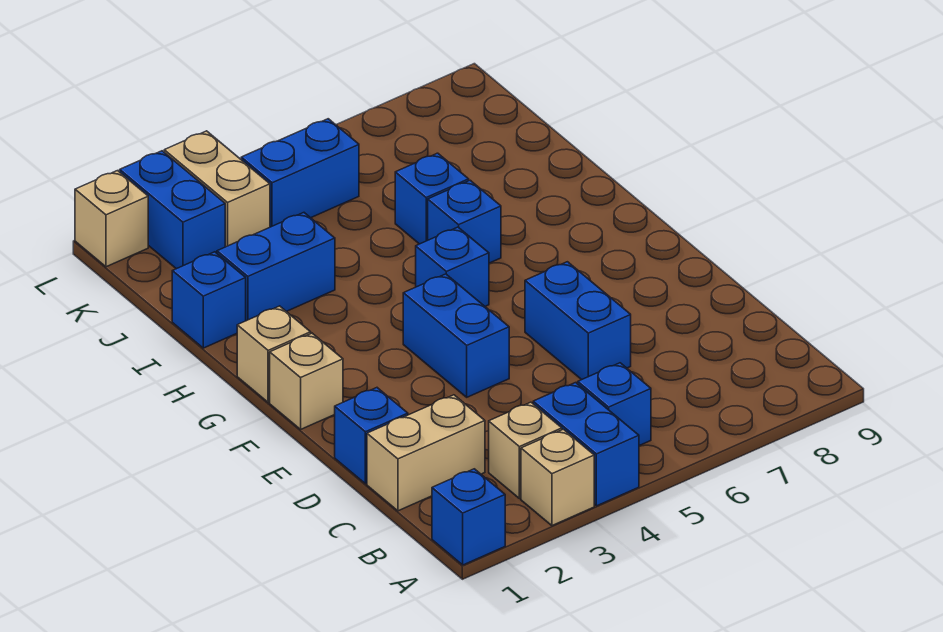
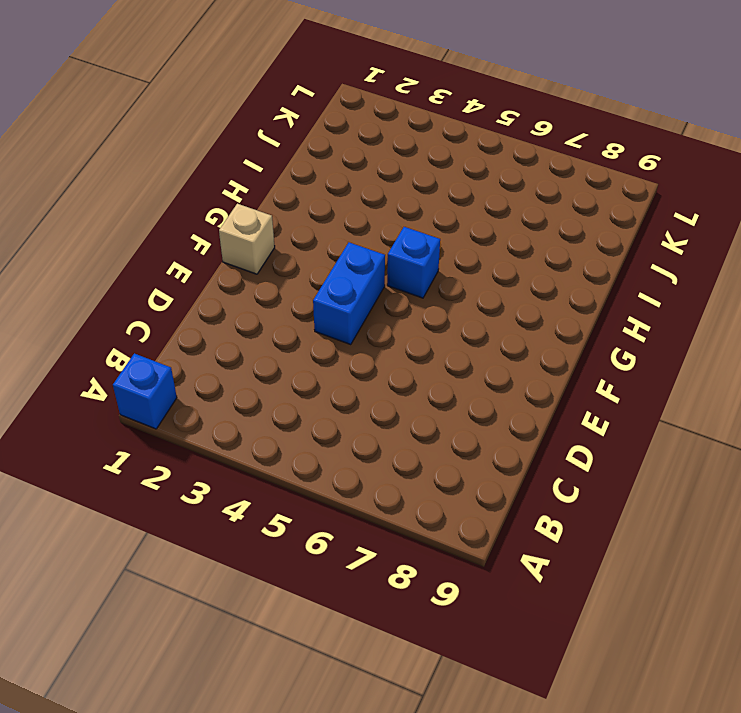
none -> tan 1x1 brick [521,429,594,526]
none -> blue 1x2 brick [533,383,639,506]
none -> tan 1x1 brick [489,402,562,499]

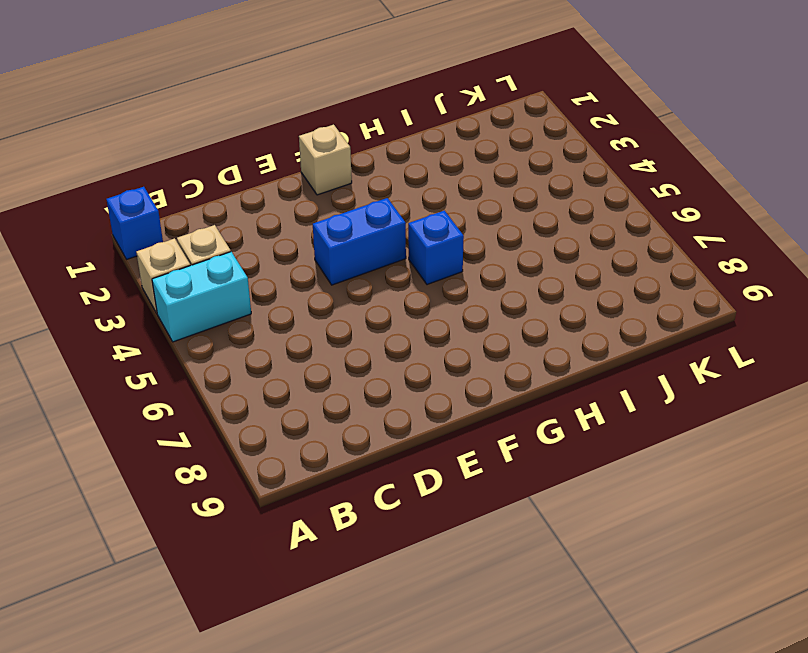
cyan 1x2 brick [152,252,251,342] -> blue 1x2 brick [533,383,639,506]
none -> blue 1x1 brick [578,363,651,446]
none -> tan 1x2 brick [367,395,485,511]
none -> blue 1x1 brick [335,388,408,484]

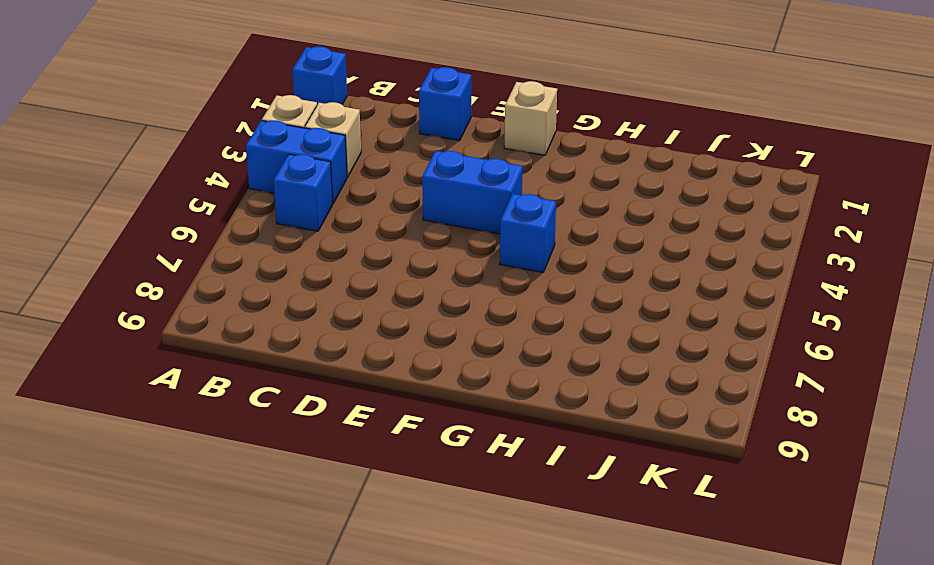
none -> tan 1x2 brick [367,395,485,511]
none -> blue 1x2 brick [525,262,631,380]
none -> tan 1x1 brick [237,306,311,402]

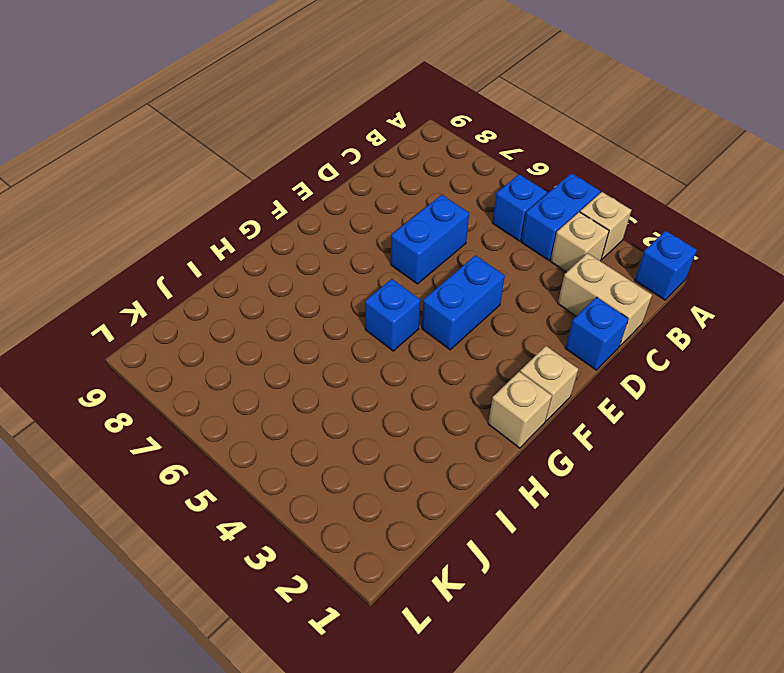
none -> blue 1x1 brick [428,180,501,263]
none -> blue 1x1 brick [172,252,246,348]
none -> blue 1x2 brick [217,213,335,321]

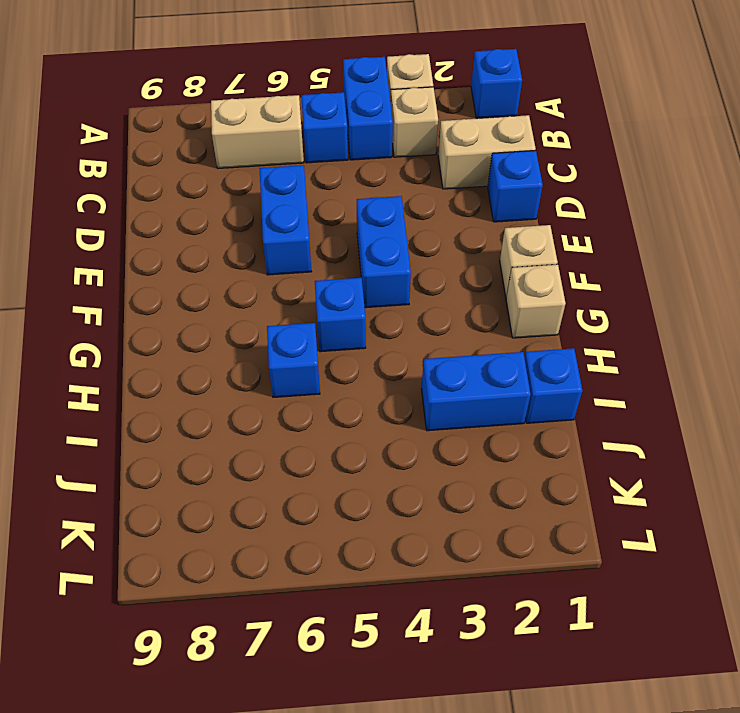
tan 1x2 brick [211,95,304,168] -> tan 1x2 brick turned to [164,131,270,247]
none -> blue 1x1 brick [395,153,469,244]
none -> blue 1x2 brick [120,151,225,269]
none -> blue 1x2 brick [241,119,359,227]

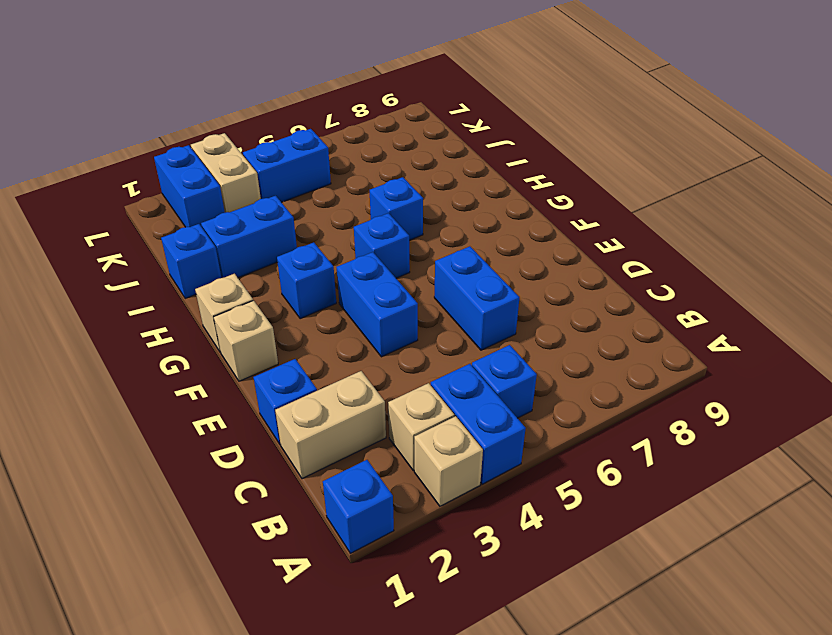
blue 1x1 brick [277,242,336,319] -> blue 1x1 brick moved to [395,153,469,244]
none -> tan 1x1 brick [75,171,148,267]

